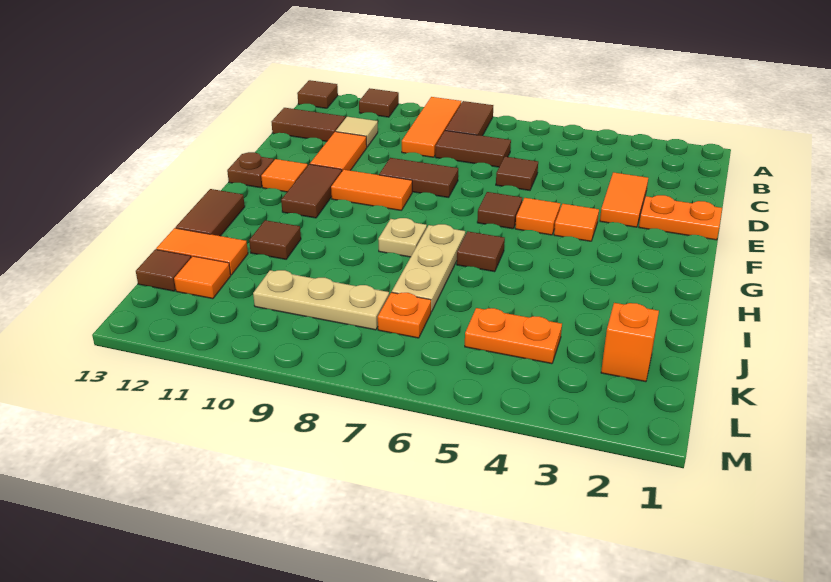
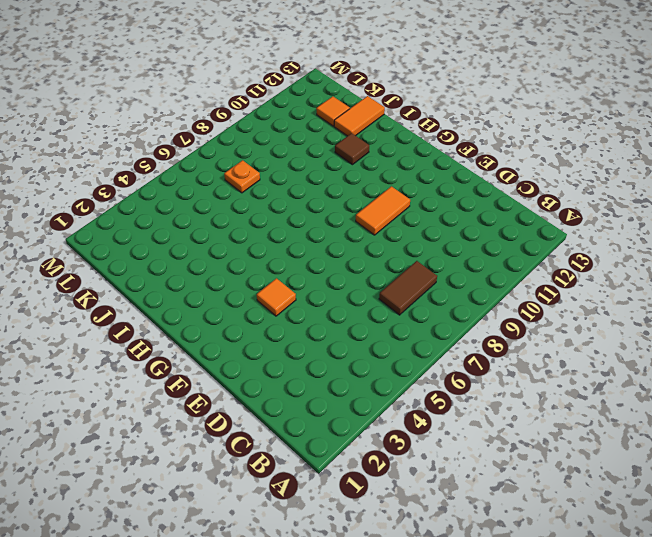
none -> brown 1x2 tile [445,101,493,136]
none -> orange 1x3 tile [402,97,461,157]
none -> brown 1x1 tile [359,88,399,117]
none -> brown 1x1 tile [297,80,338,108]

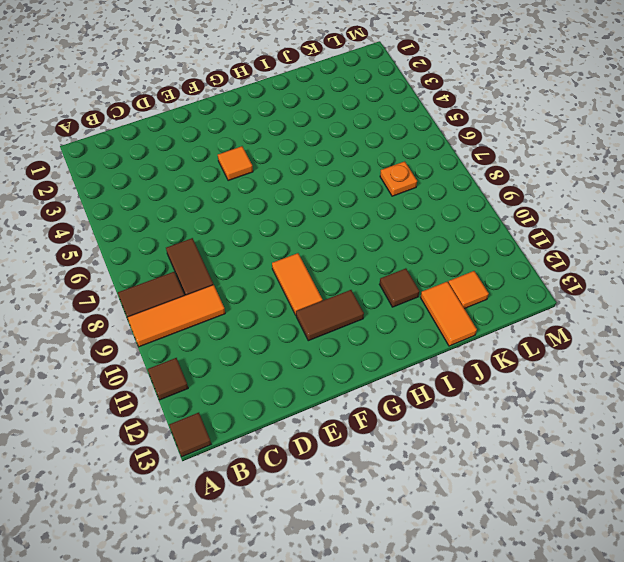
none -> tan 1x1 tile [336,117,378,147]
none -> brown 1x2 tile [272,108,345,141]
none -> orange 1x2 tile [600,172,648,227]
none -> brown 1x1 tile [496,157,538,190]

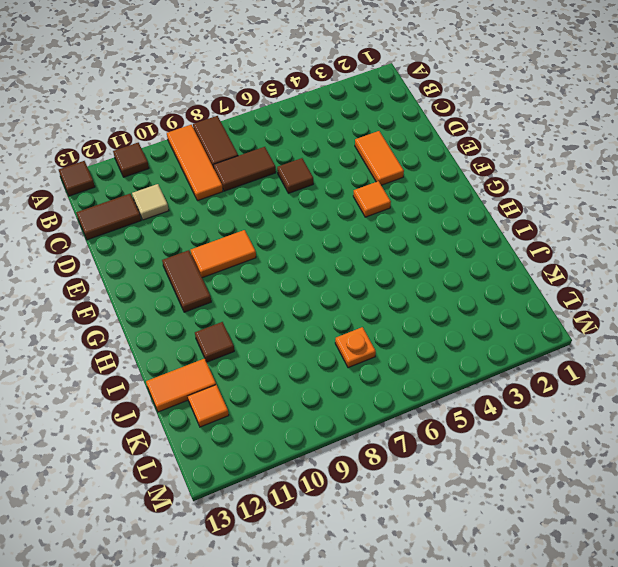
none -> orange 1x2 tile [310,132,367,171]
none -> orange 1x2 plate [639,195,722,240]
none -> brown 1x2 tile [379,158,458,198]
none -> orange 1x1 tile [515,198,560,235]

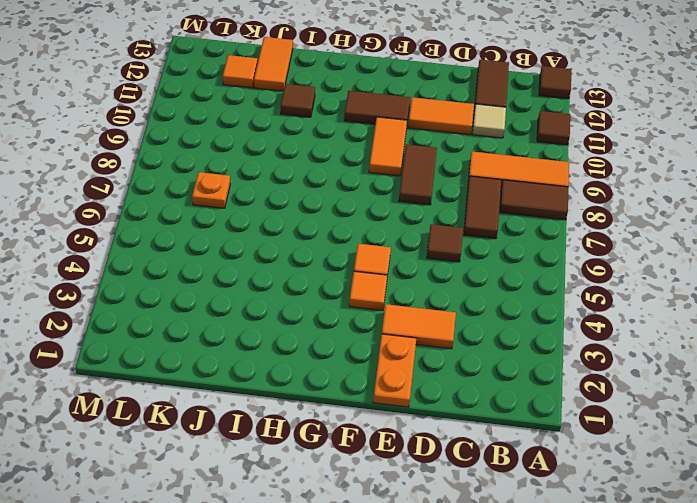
none -> brown 1x1 tile [477,192,522,229]
none -> orange 1x1 tile [261,159,308,192]
none -> brown 1x1 plate [227,152,274,188]
none -> brown 1x1 tile [457,231,505,272]

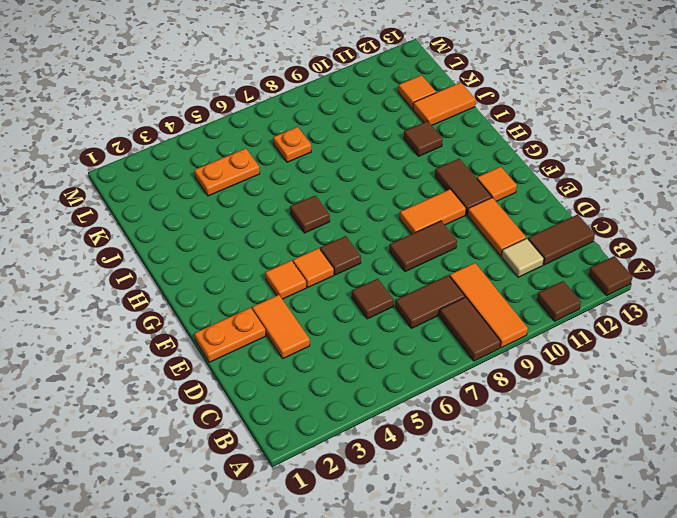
none -> brown 1x1 plate [227,152,274,188]
none -> tan 1x3 plate [392,224,465,312]
none -> tan 1x1 plate [378,218,427,257]
none -> brown 1x2 tile [176,189,245,236]

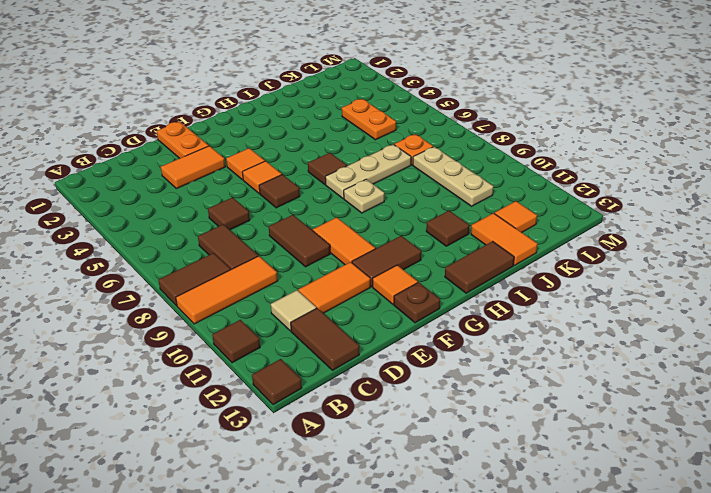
none -> orange 1x1 brick [601,303,659,382]
none -> brown 1x1 tile [136,249,191,291]

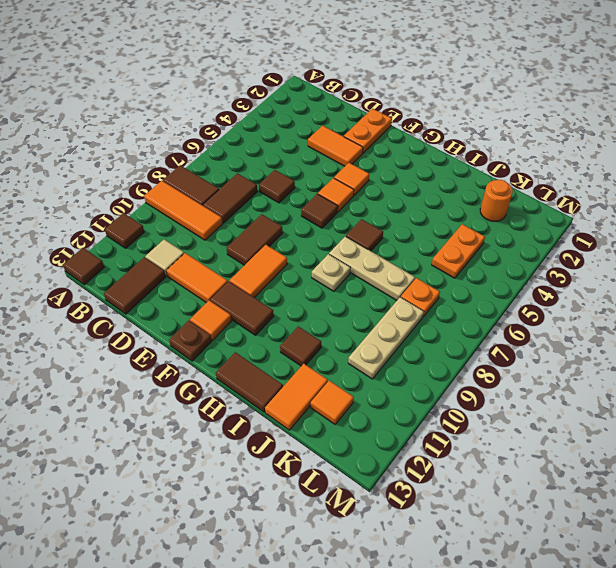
orange 1x1 round brick [480,180,513,221] -> orange 1x1 brick [601,303,659,382]
none -> brown 1x1 tile [136,249,191,291]

